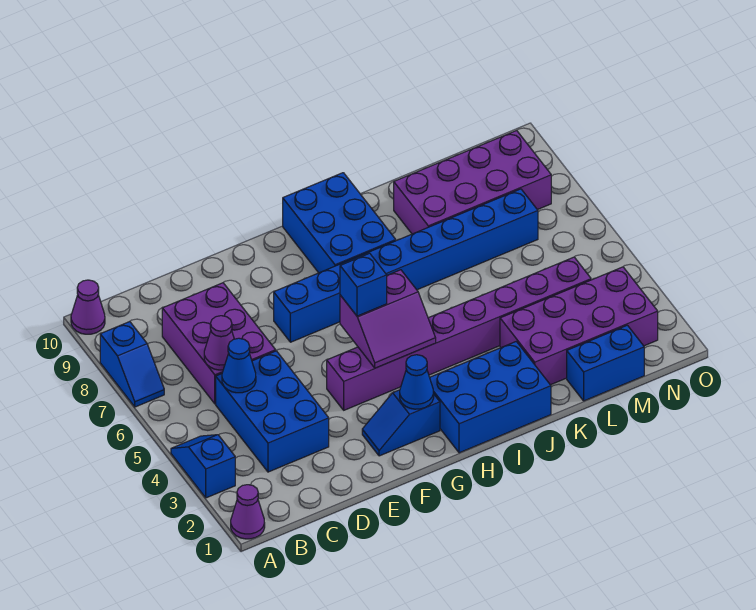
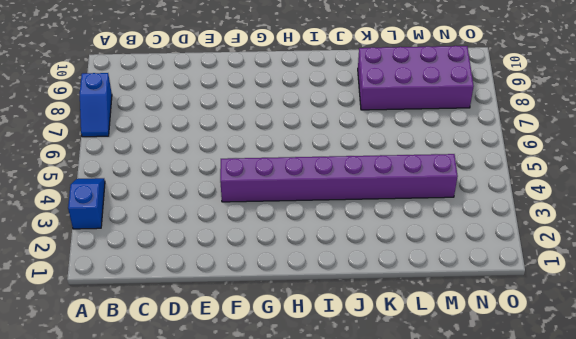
none -> purple 1x1 cone [231,485,265,539]
none -> purple 1x1 cone [71,280,105,334]
none -> blue 2x3 brick [216,351,329,472]

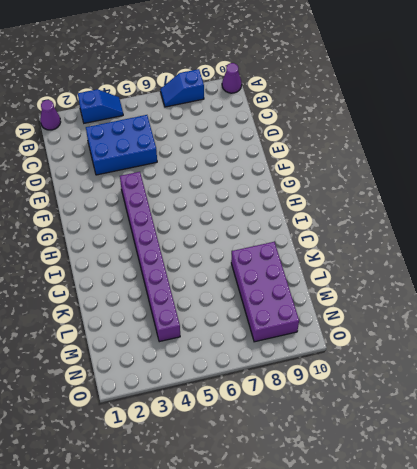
none -> purple 2x3 brick [162,283,276,404]
none -> blue 1x2 slope [362,390,440,456]
none -> blue 1x8 brick [274,189,538,342]

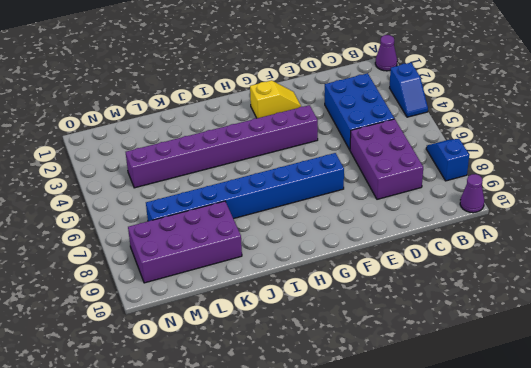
yellow 1x2 slope [250,80,301,118] -> blue 1x2 slope [362,390,440,456]
none -> blue 2x3 brick [430,342,551,453]
none -> blue 2x3 brick [283,173,396,273]
none -> purple 2x4 brick [500,267,658,385]

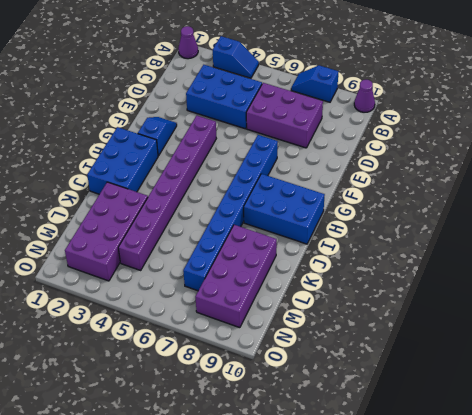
none -> blue 1x2 brick [567,325,644,401]
none -> blue 1x1 cone [222,338,256,393]
none -> purple 1x1 cone [204,316,234,370]

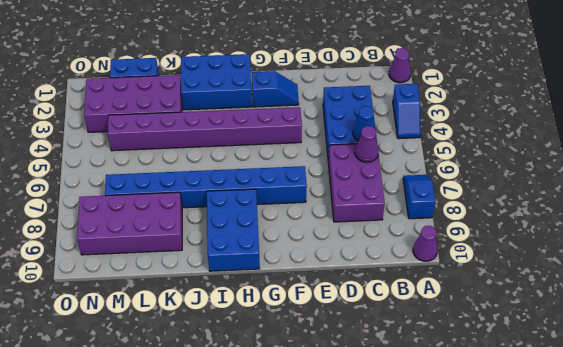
none -> blue 1x1 cone [400,355,434,409]
none -> purple 2x2 slope [340,270,436,368]
none -> blue 1x1 brick [340,253,387,316]

